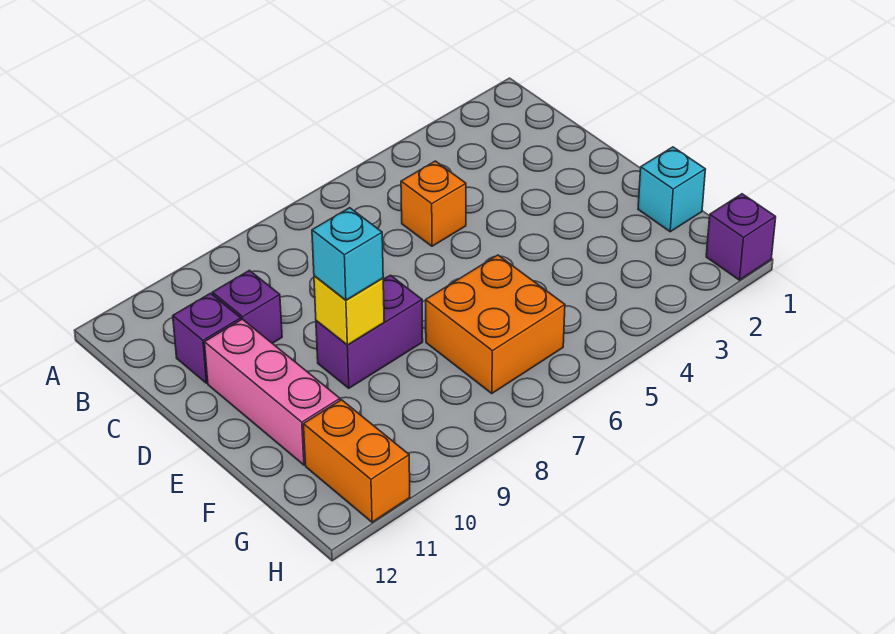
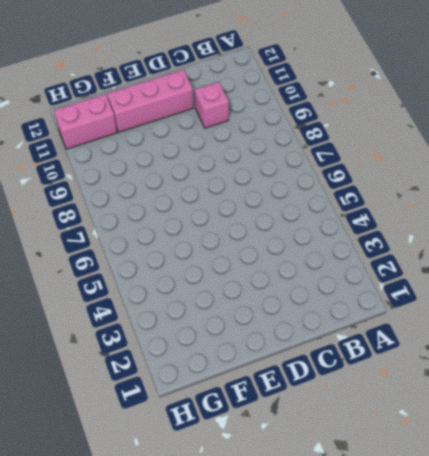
pink 1x1 brick [194,82,229,128] -> purple 1x1 brick [212,270,282,343]
pink 1x2 brick [54,94,117,149] -> orange 1x2 brick [303,400,410,522]
none -> orange 1x1 brick [401,161,466,246]
none -> purple 1x1 brick [173,293,241,383]

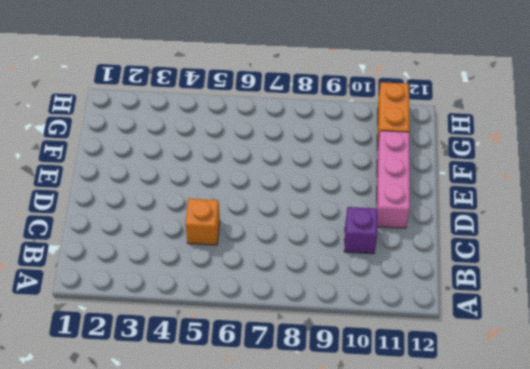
none -> purple 1x1 brick [173,293,241,383]
none -> purple 1x2 brick [316,275,423,388]

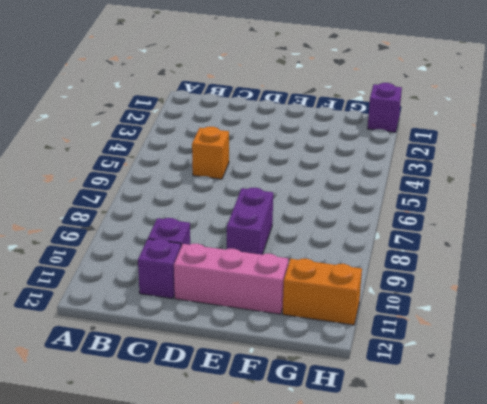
none -> cyan 1x1 brick [638,147,705,232]
none -> orange 2x2 brick [426,255,565,393]

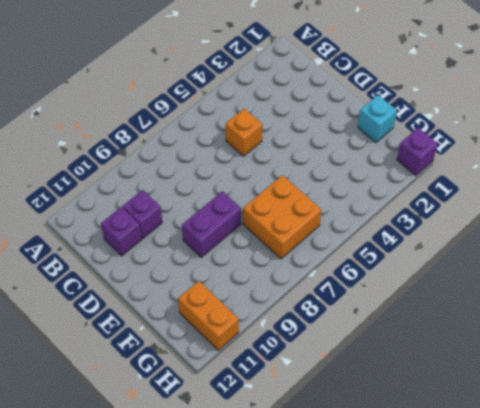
none -> pink 1x3 brick [205,319,340,465]
none -> yellow 1x1 brick [314,276,384,345]

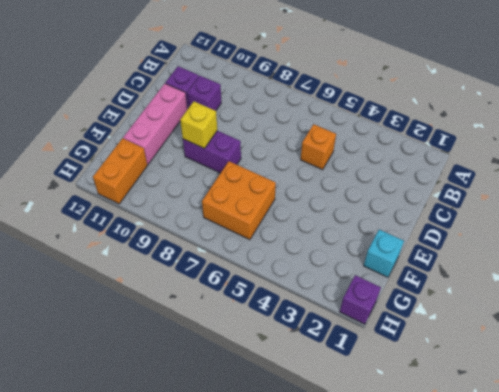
none -> cyan 1x1 brick [312,208,383,300]

